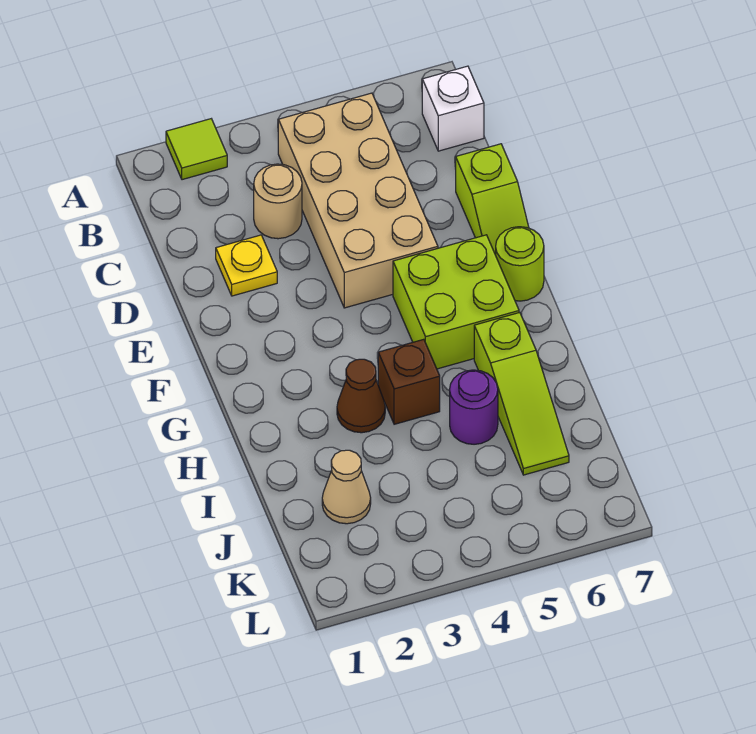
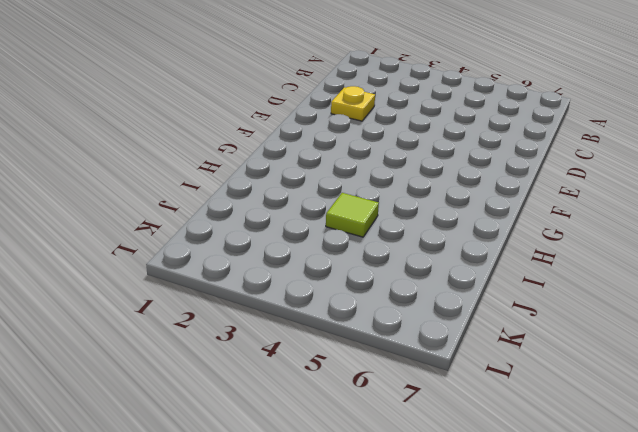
lime 1x1 tile [326,193,379,237] -> lime 1x1 tile moved to [166,119,227,180]
none -> tan 2x4 brick [278,93,438,308]
none -> white 1x1 brick [422,66,484,151]
none -> tan 1x1 round brick [254,164,302,239]

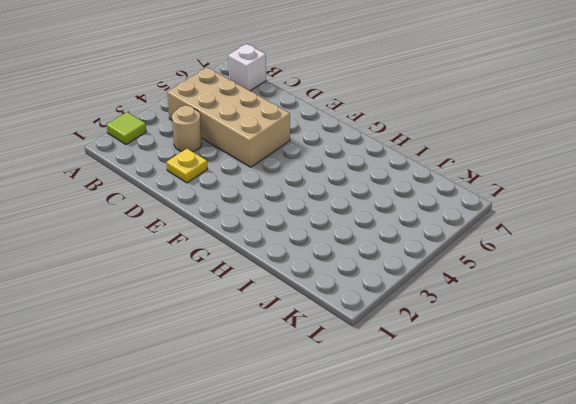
none -> lime 1x2 slope [456,144,529,255]
none -> lime 2x2 brick [393,235,519,369]
none -> lime 1x1 round brick [496,227,544,301]

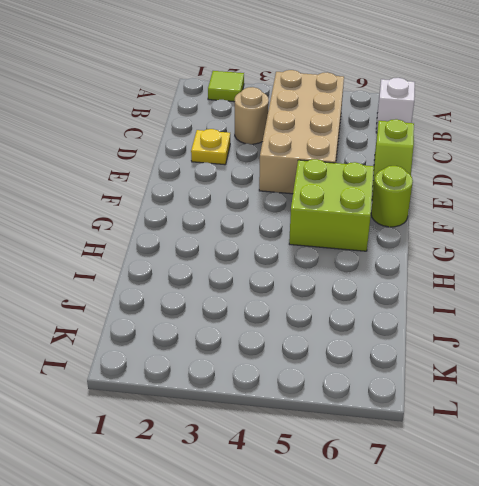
none -> brown 1x1 cone [337,359,385,433]
none -> brown 1x1 brick [378,339,440,424]
none -> lime 1x3 slope [474,312,569,475]

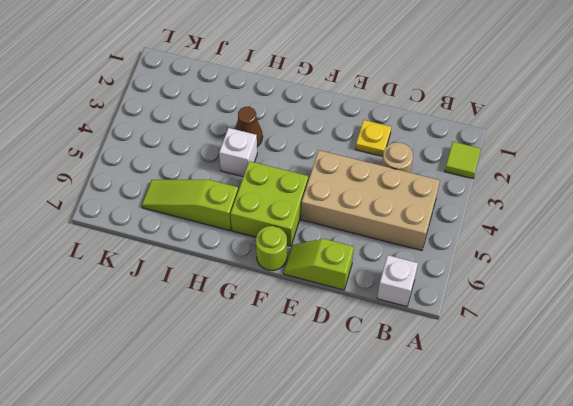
white 1x1 brick [219,128,257,176] -> brown 1x1 brick [378,339,440,424]
none -> purple 1x1 round brick [450,370,498,444]
none -> tan 1x1 cone [322,450,371,524]

